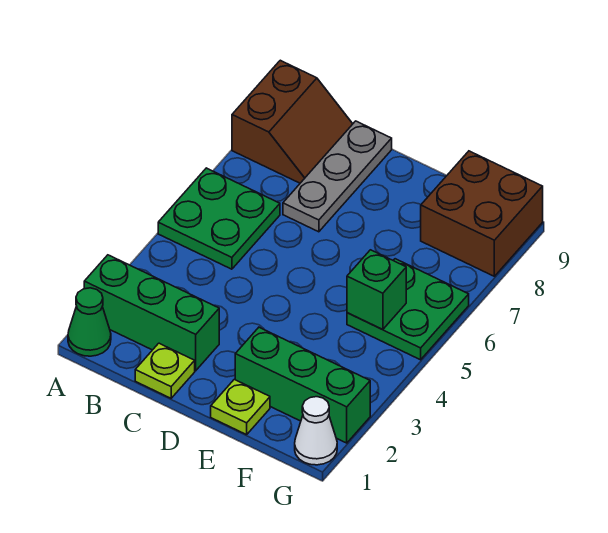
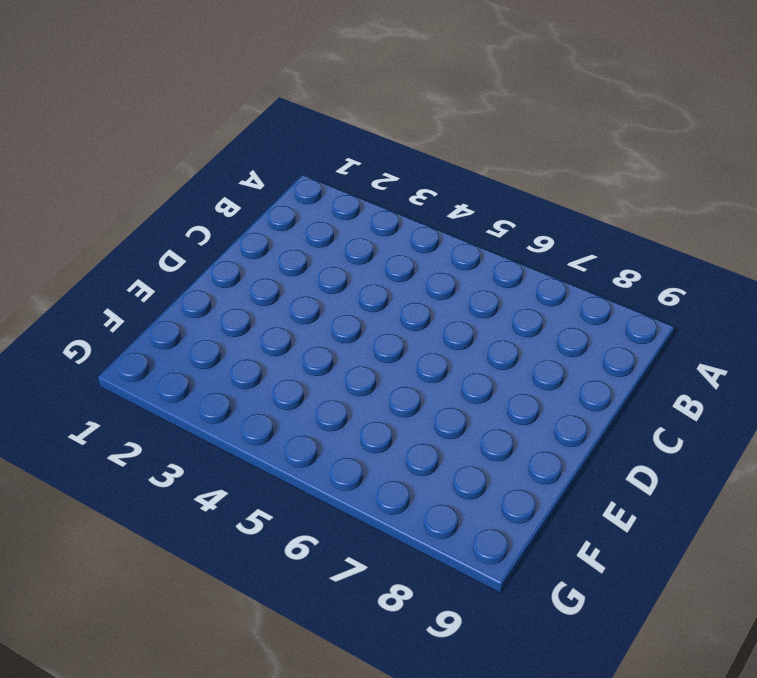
none -> green 1x1 cone [68,288,111,356]
none -> green 1x3 brick [84,255,219,371]
none -> green 2x2 plate [158,168,280,269]

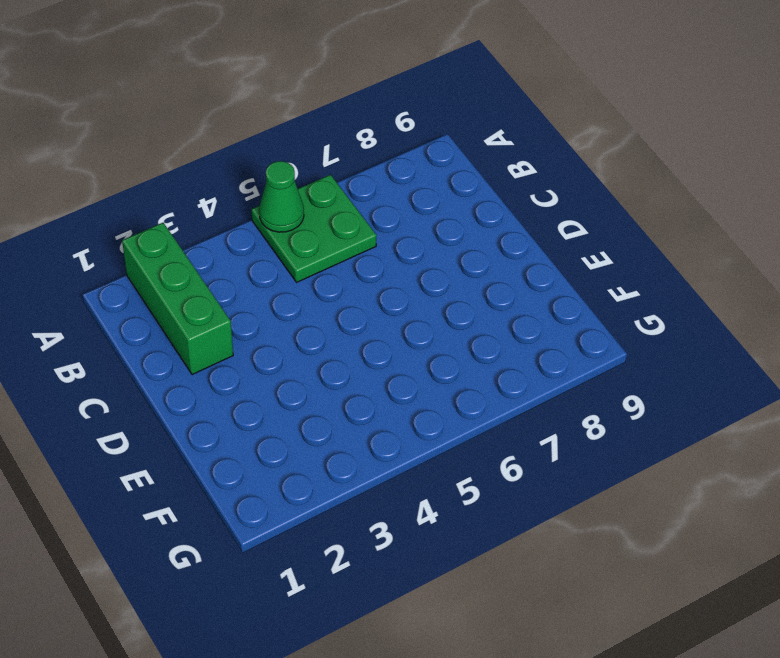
green 1x1 cone [259,161,304,232] -> green 1x1 cone moved to [68,288,111,356]
none -> brown 2x2 slope [232,60,352,183]
none -> lime 1x1 plate [135,343,195,398]
none -> grey 1x3 plate [283,121,392,232]

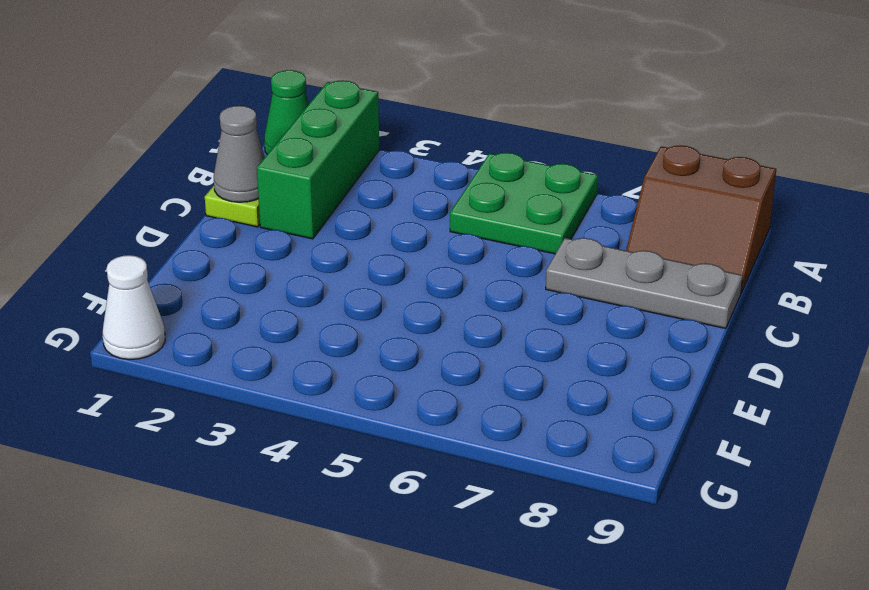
grey 1x1 cone [214,106,265,202] -> none
none -> lime 1x1 plate [211,379,270,435]
none -> green 1x3 brick [235,327,370,443]
none -> green 2x2 plate [347,259,469,360]

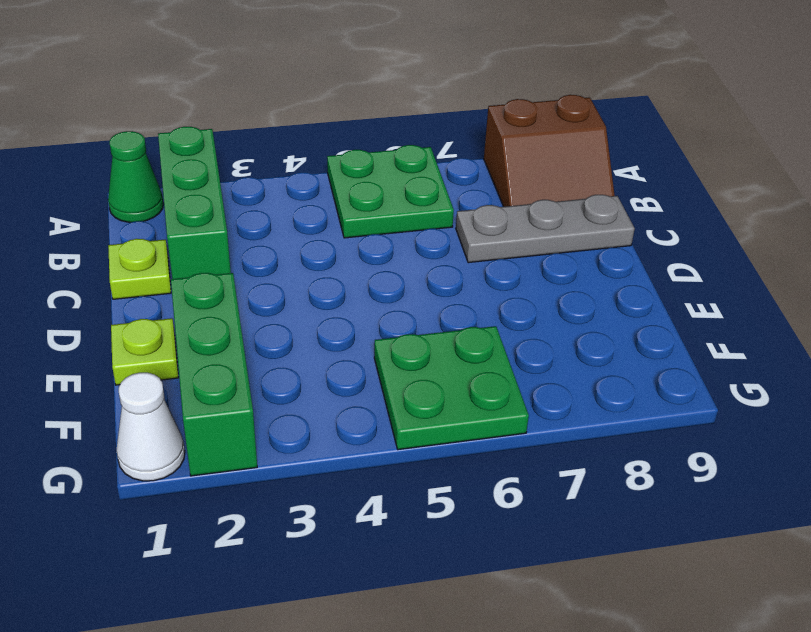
none -> brown 2x2 brick [421,151,543,276]
none -> green 1x1 brick [347,250,406,330]

